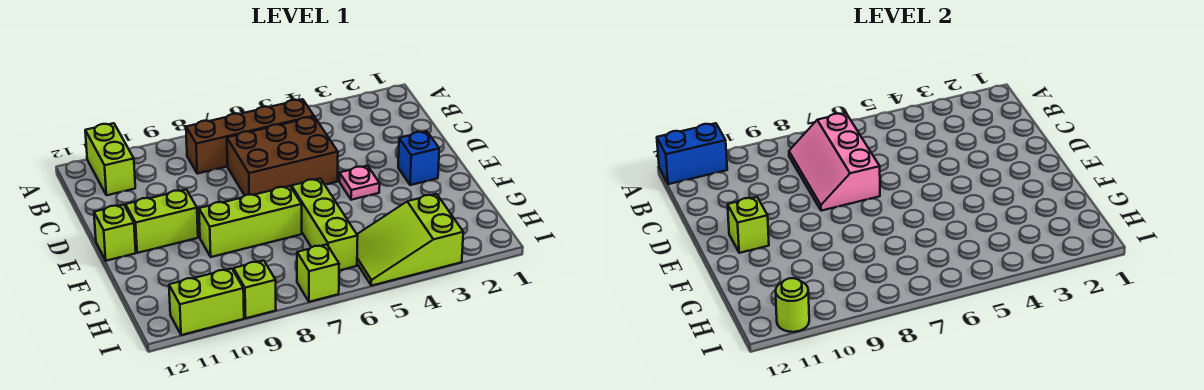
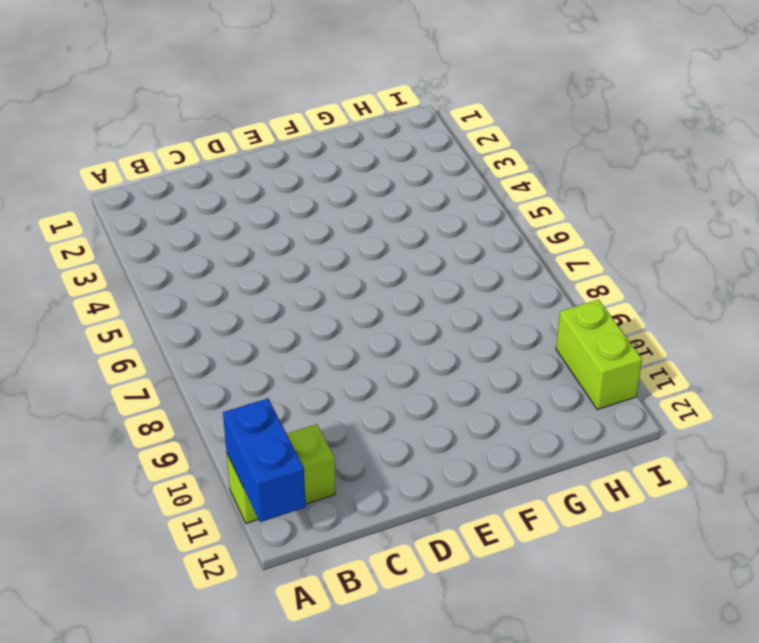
none -> brown 1x4 brick [186,99,314,174]
none -> brown 2x3 brick [227,117,338,195]
none -> blue 1x1 brick [398,131,439,185]

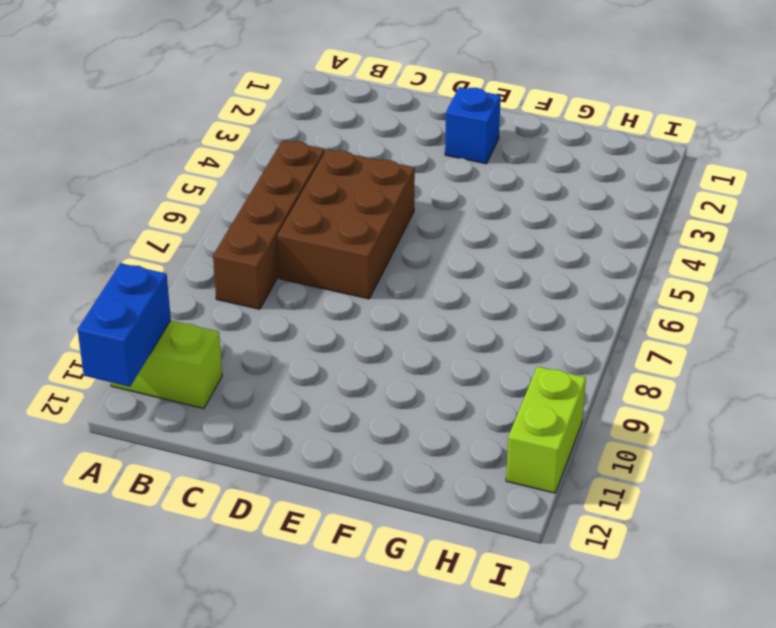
none -> pink 1x1 plate [340,166,380,200]
none -> lime 1x2 brick [126,190,198,253]
none -> lime 1x1 brick [94,205,136,261]

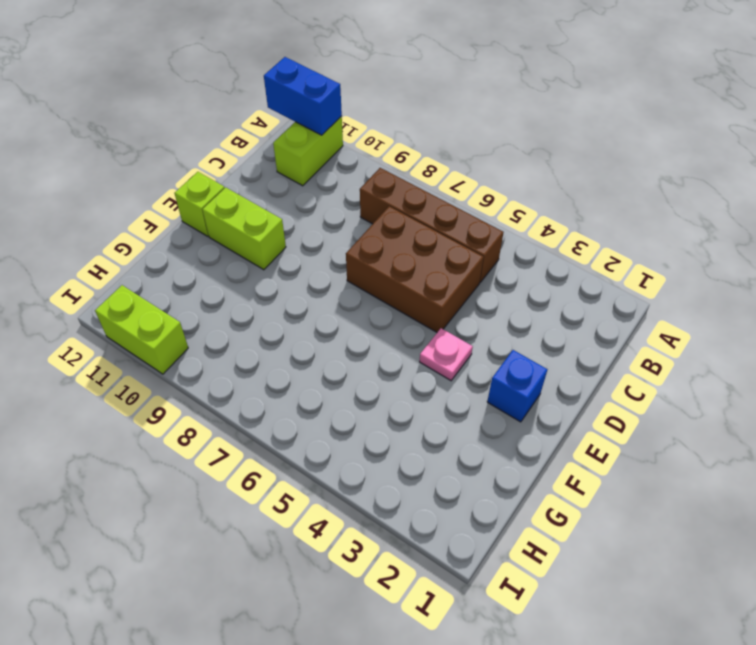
none -> lime 1x3 brick [292,179,358,270]
none -> lime 1x3 brick [199,186,302,257]
none -> lime 2x3 slope [357,194,463,286]

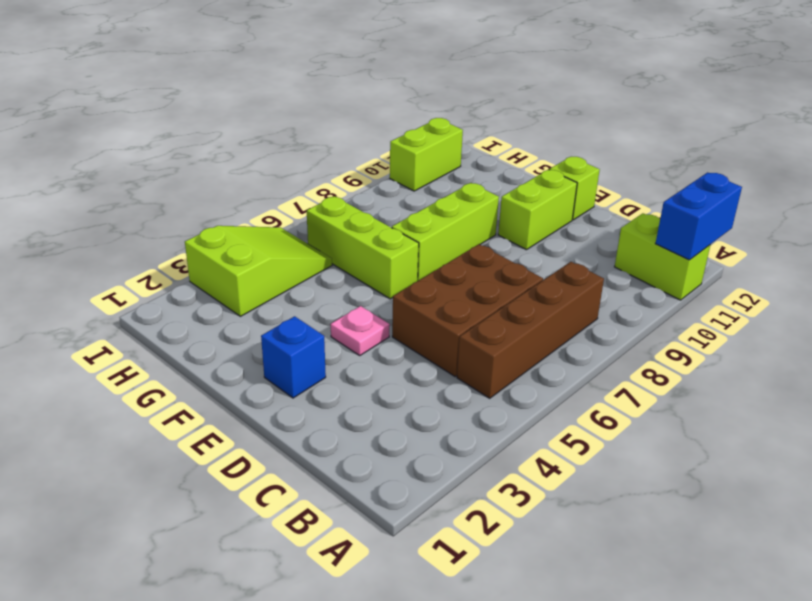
none -> lime 1x1 brick [297,244,339,302]
none -> lime 1x1 brick [234,260,276,318]
none -> pink 2x3 slope [789,113,880,211]

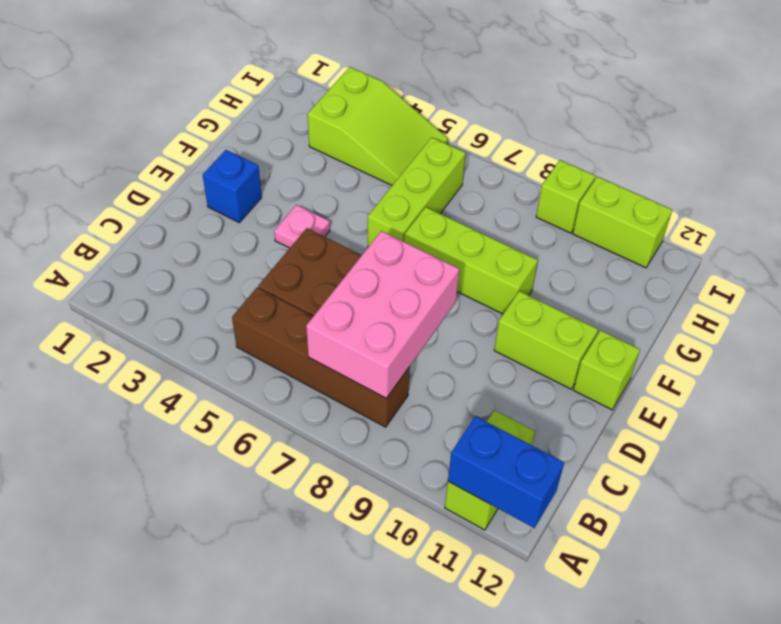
pink 2x3 brick [306,231,459,399] -> pink 2x3 slope [789,113,880,211]
none -> lime 1x1 brick [297,244,339,302]
none -> lime 1x1 brick [728,197,769,253]
none -> lime 1x1 round brick [776,278,809,332]

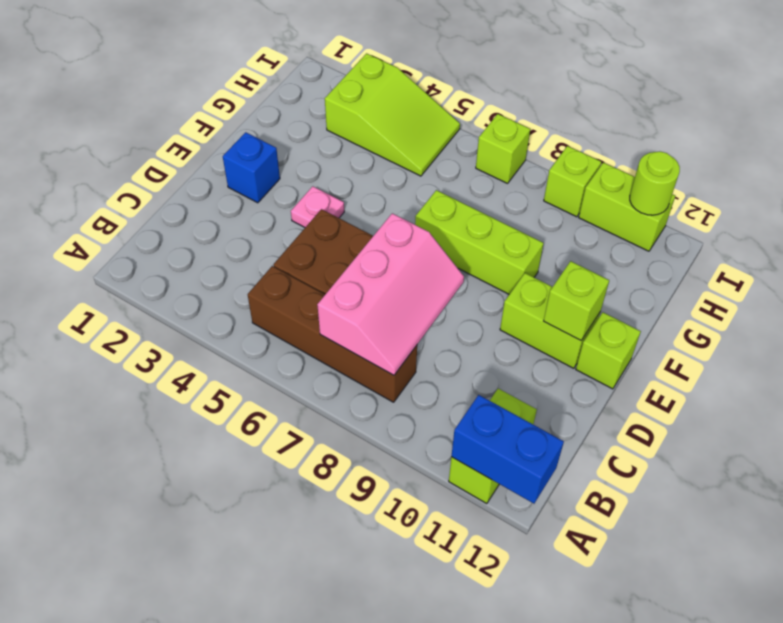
none -> lime 1x3 brick [292,179,358,270]

